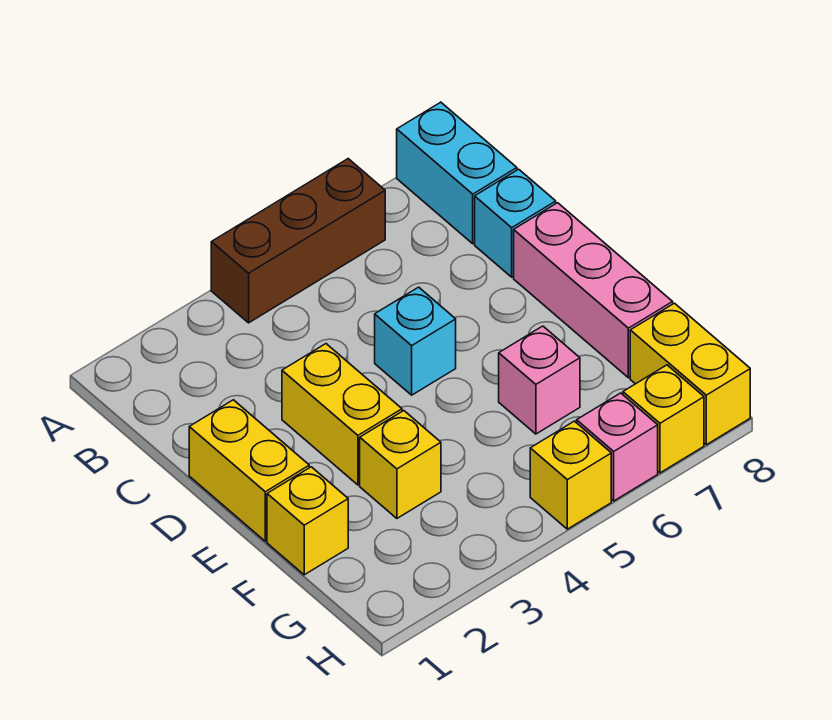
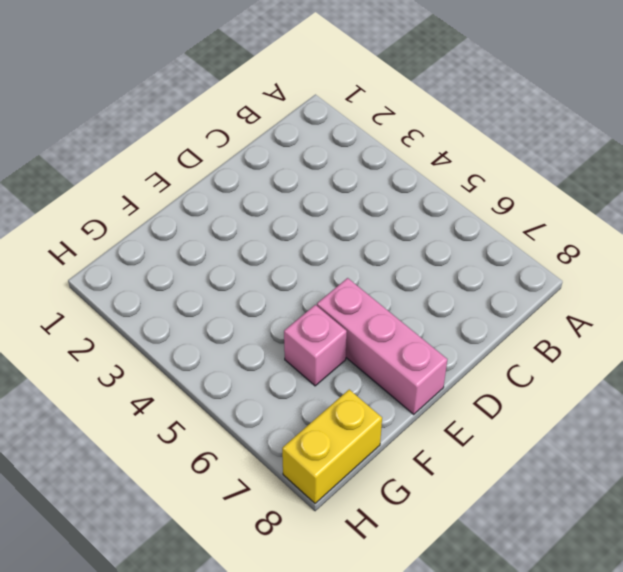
pink 1x3 brick [317,278,447,414] -> pink 1x3 brick turned to [514,203,673,378]
none -> brown 1x3 brick [211,159,385,323]
none -> cyan 1x2 brick [397,102,517,244]
none -> cyan 1x1 brick [475,169,556,277]

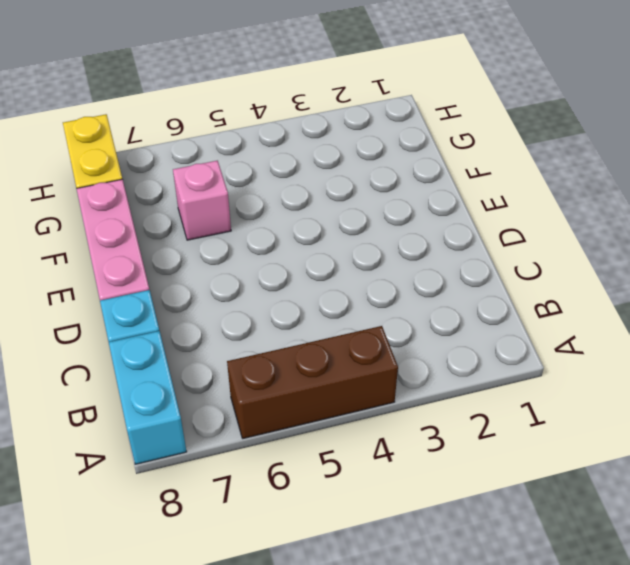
none -> yellow 1x2 brick [189,400,309,541]
none -> yellow 1x2 brick [282,344,402,485]
none -> cyan 1x1 brick [375,287,456,395]

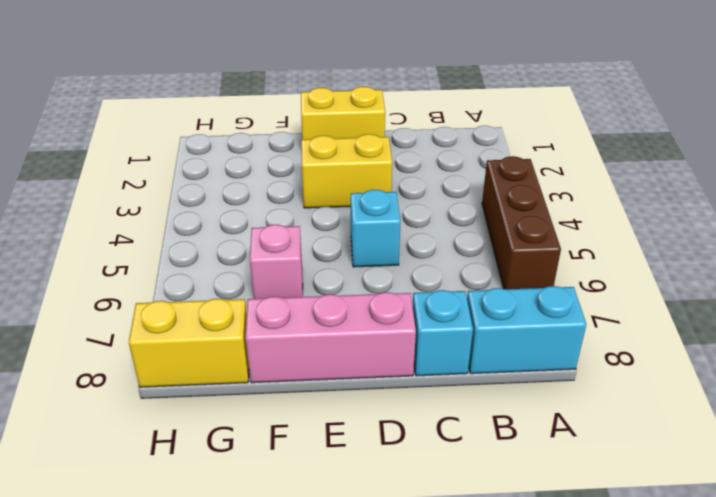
none -> yellow 1x1 brick [267,467,348,575]
none -> yellow 1x1 brick [360,411,441,518]
none -> yellow 1x1 brick [530,421,611,529]

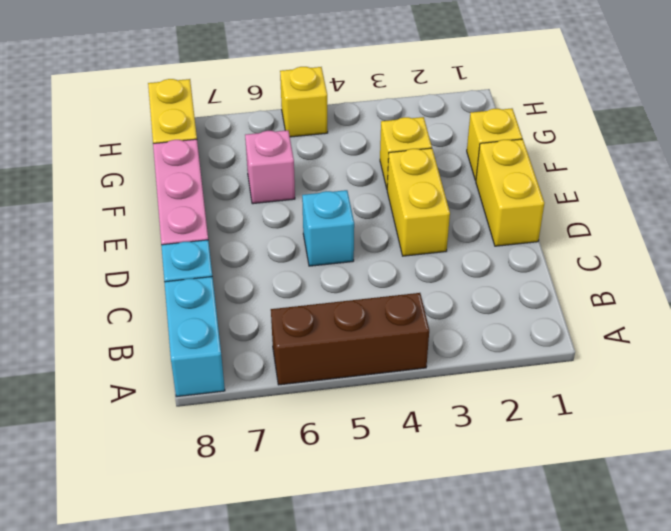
none -> pink 1x1 brick [577,393,658,501]
none -> yellow 1x1 brick [623,365,704,473]

